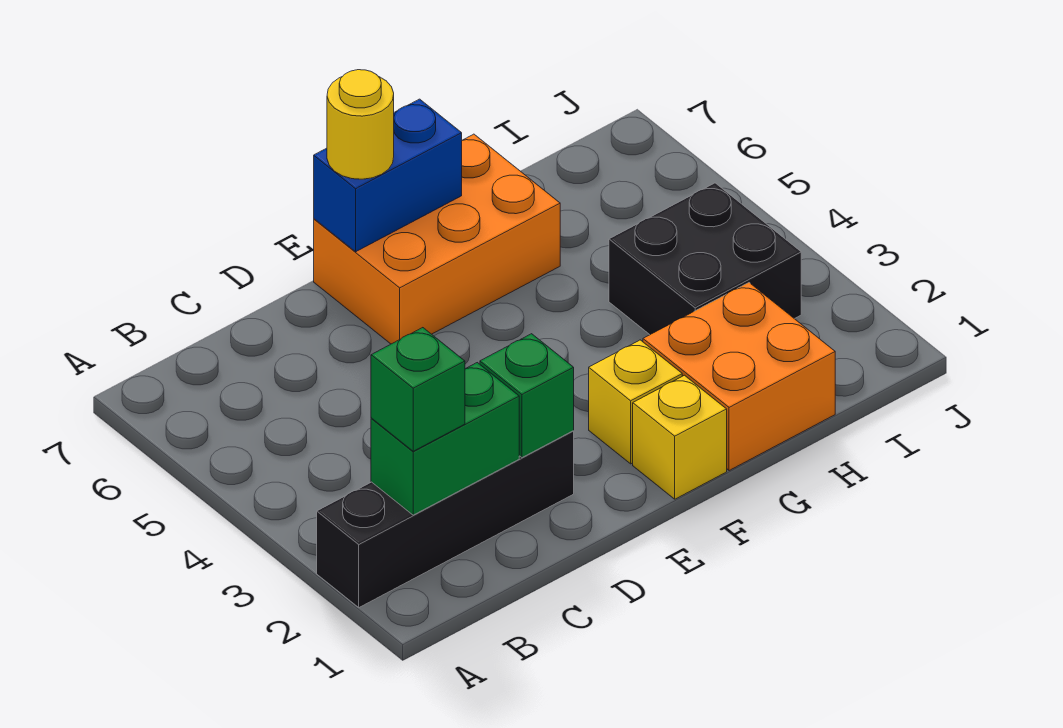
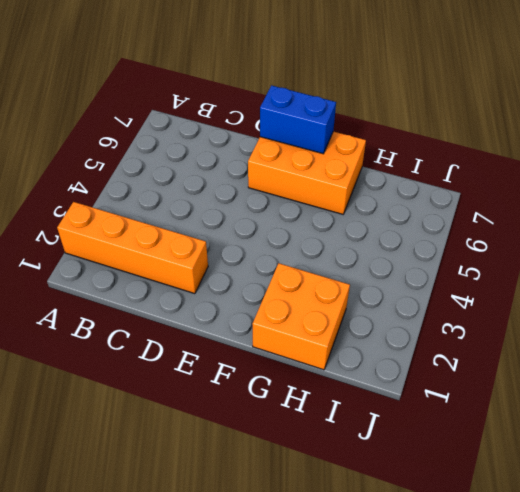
orange 1x4 brick [57,202,208,294] -> black 1x4 brick [317,431,574,607]
none -> yellow 1x1 brick [633,375,727,499]
none -> yellow 1x1 brick [589,340,682,464]

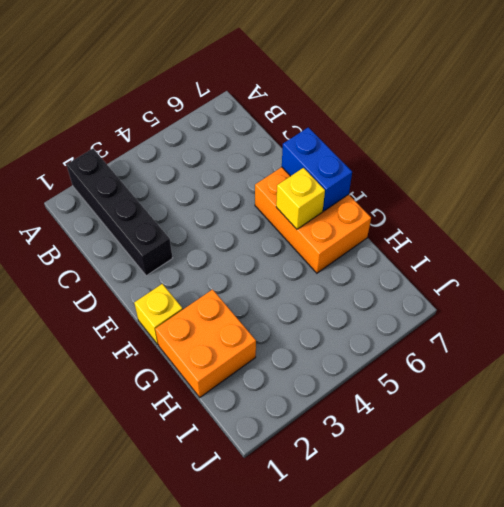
yellow 1x1 brick [276,168,325,229] -> yellow 1x1 brick moved to [589,340,682,464]
none -> black 2x2 brick [609,183,801,335]
none -> green 1x2 brick [371,363,519,515]

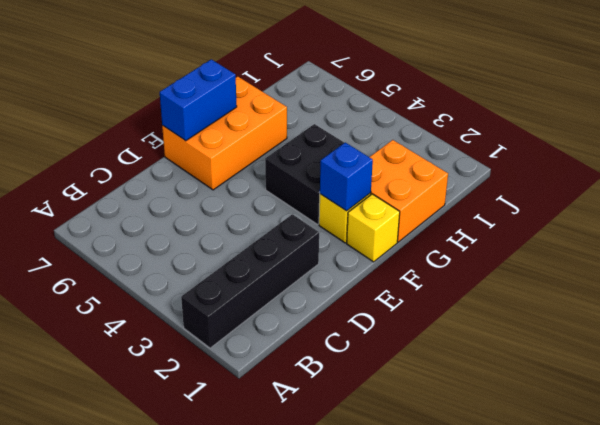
blue 1x1 brick [320,142,373,211] -> none
black 2x2 brick [265,124,344,224] -> black 2x2 brick moved to [609,183,801,335]
none -> green 1x2 brick [371,363,519,515]
none -> green 1x1 brick [480,334,574,458]

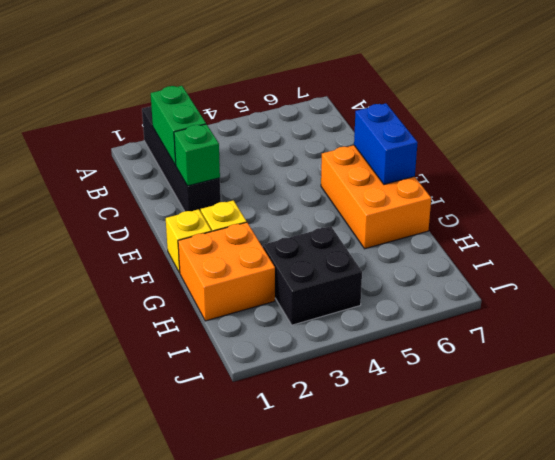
none -> green 1x1 brick [371,328,465,451]
none -> yellow 1x1 round brick [327,70,394,179]

